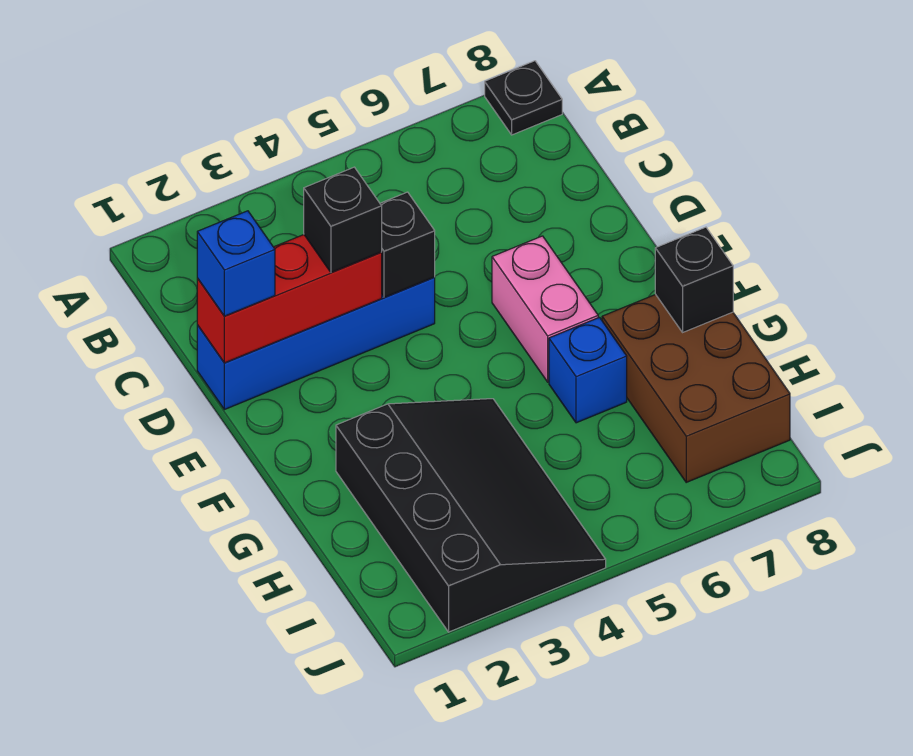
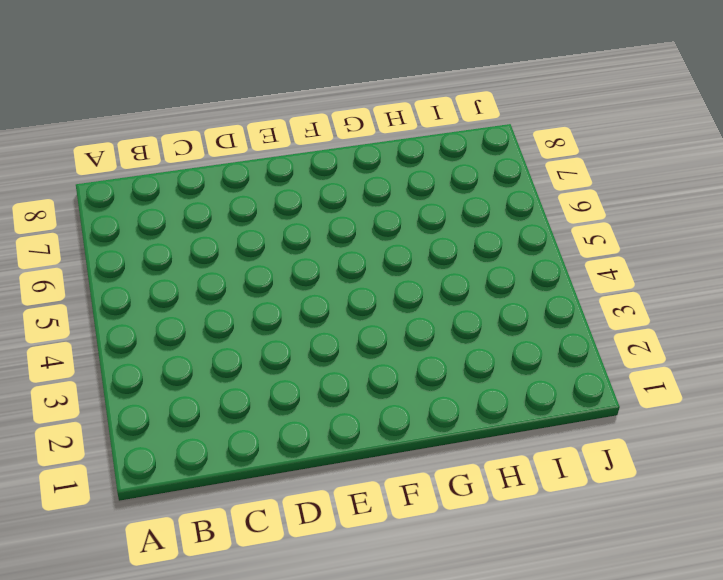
none -> black 1x1 plate [485,61,562,135]
none -> blue 1x4 brick [197,277,435,410]

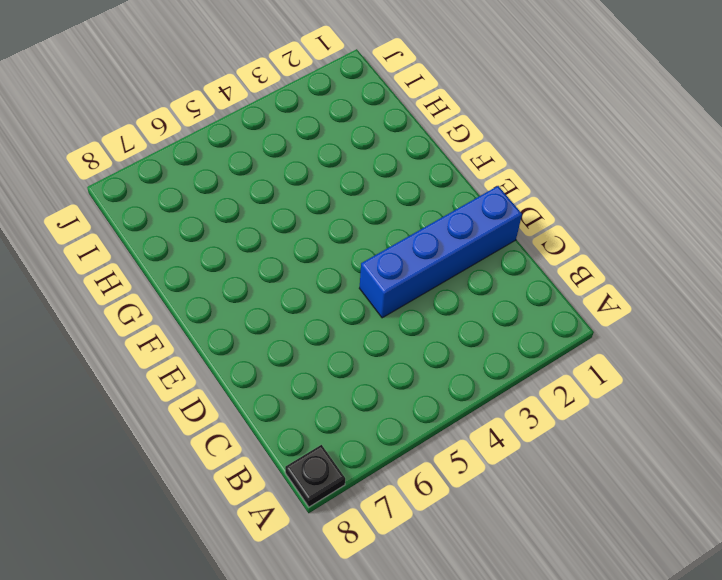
none -> pink 1x2 brick [492,236,598,382]
none -> black 3x4 slope [336,399,606,632]

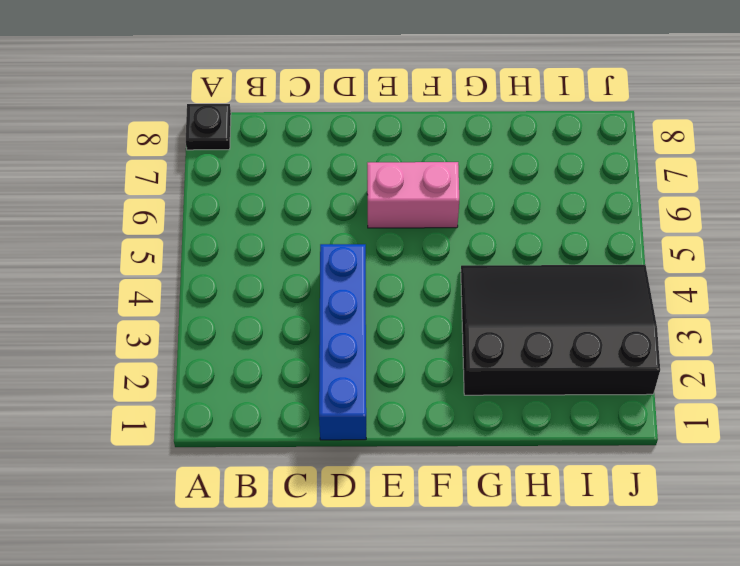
none -> blue 1x1 brick [549,317,627,423]
none -> brown 2x3 brick [602,294,790,482]

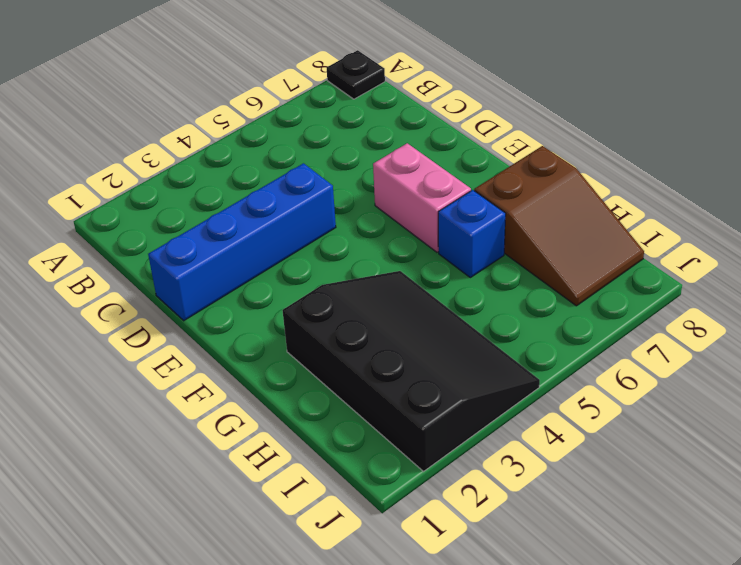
brown 2x3 slope [474,146,644,306] -> brown 2x3 brick [602,294,790,482]
none -> red 1x3 brick [197,235,382,363]
none -> black 1x1 brick [380,192,435,298]

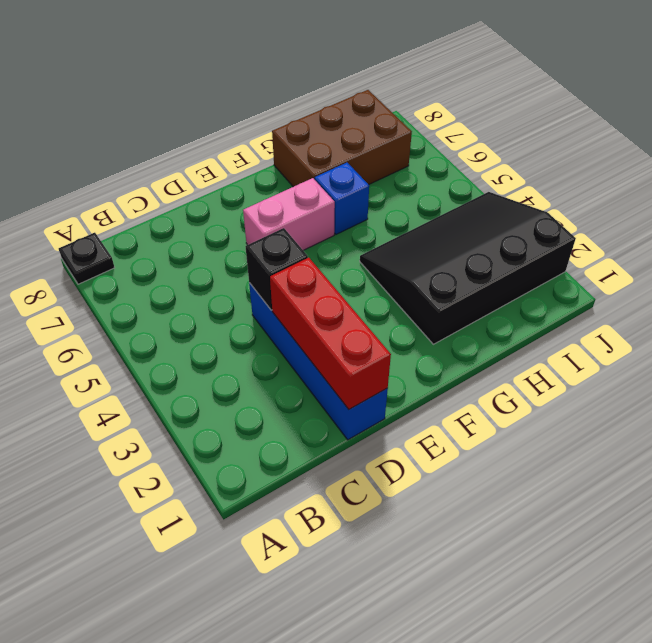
none -> black 1x1 brick [655,227,733,332]
none -> blue 1x1 brick [197,211,275,316]

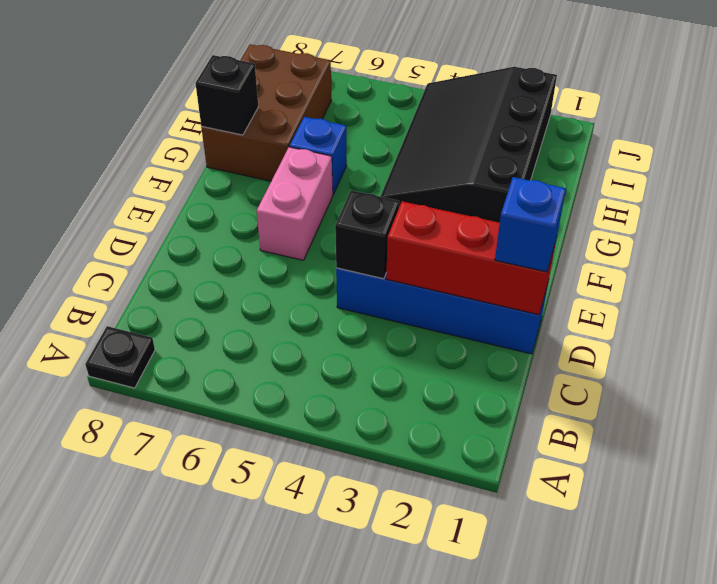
none -> black 1x1 brick [304,167,382,273]

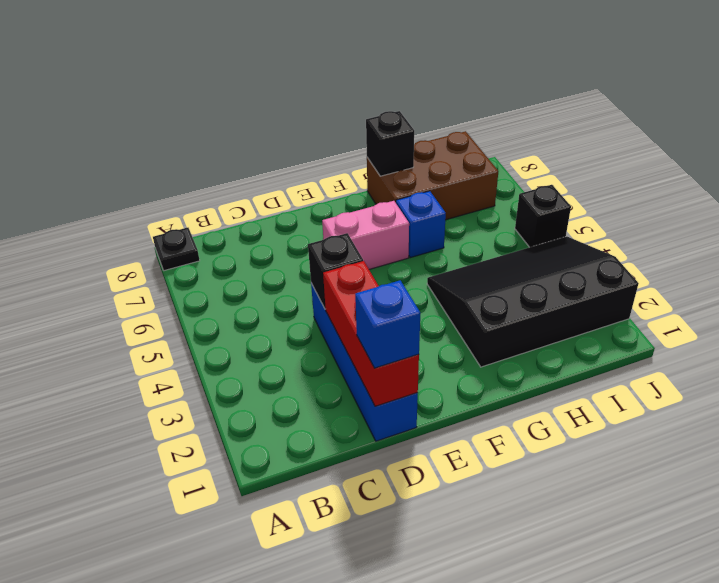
black 1x1 brick [515,185,571,247] -> black 1x1 brick moved to [304,167,382,273]

